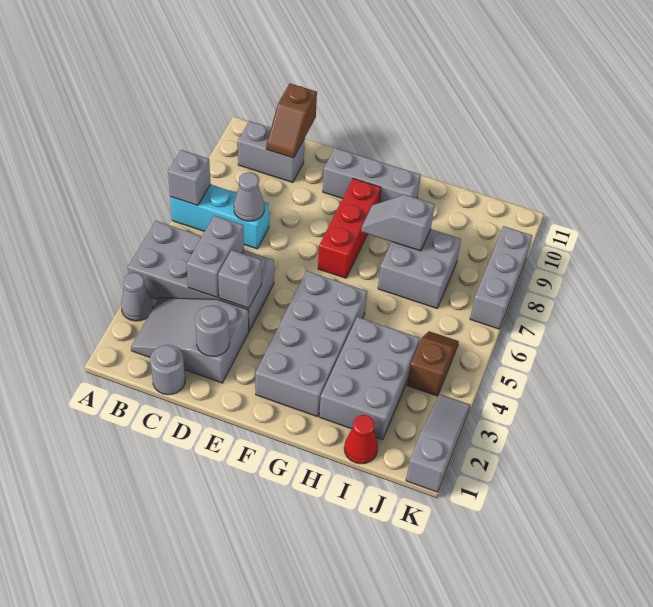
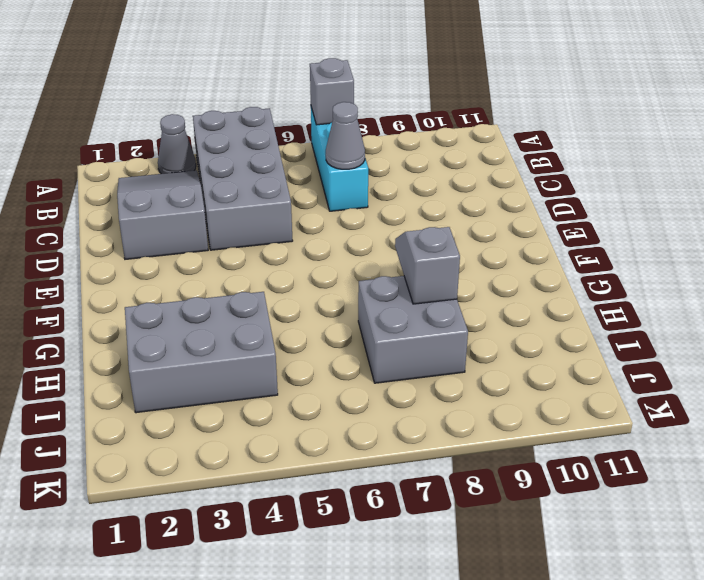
none -> grey 1x2 brick [238,121,305,183]
none -> grey 1x1 round brick [150,345,185,395]
none -> grey 1x3 brick [323,148,421,203]

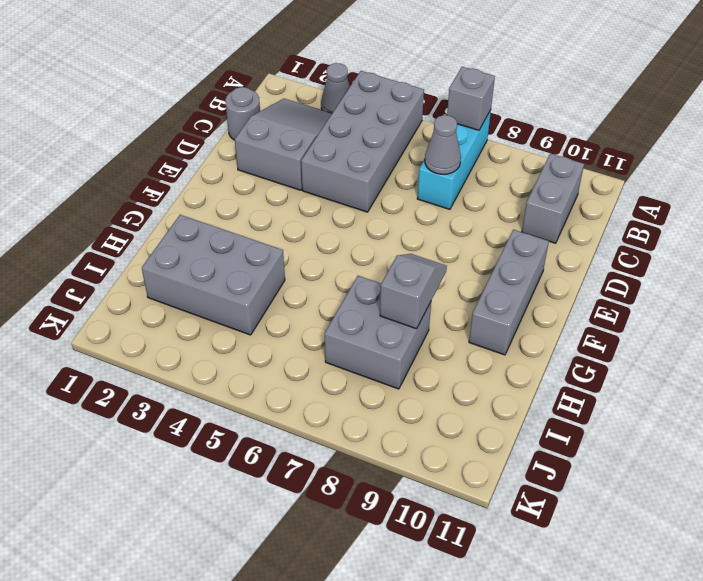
none -> grey 2x4 brick [255,271,367,417]
none -> red 1x3 brick [318,179,381,278]
none -> red 1x1 cone [344,415,378,464]

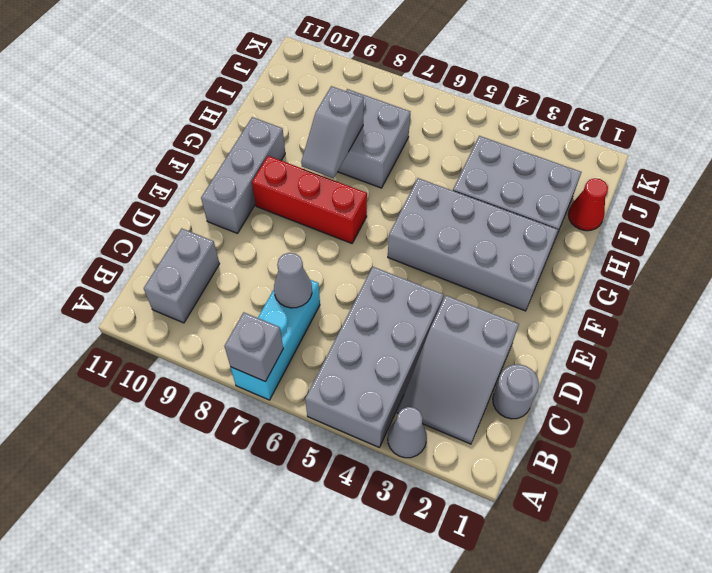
none -> brown 1x2 slope [407,331,459,396]
none -> grey 1x3 slope [406,394,470,492]
none -> grey 1x3 brick [470,226,532,329]

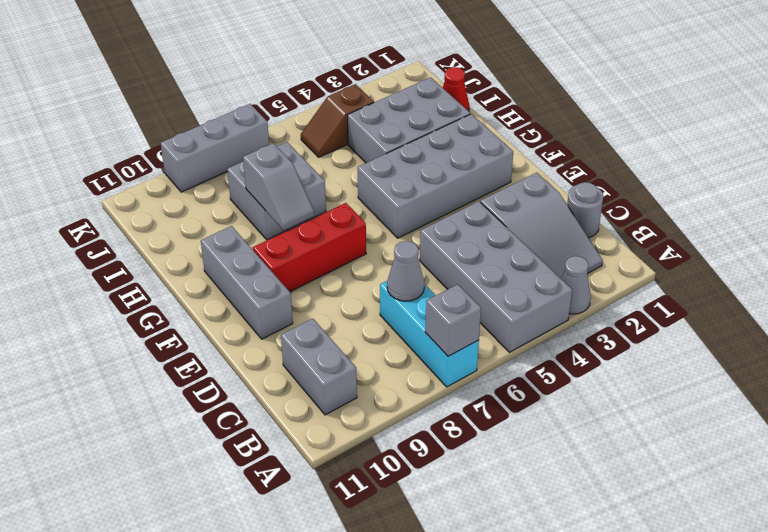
none -> grey 1x3 slope [406,394,470,492]
none -> grey 1x2 brick [187,216,244,298]
none -> brown 1x2 slope [266,83,317,158]

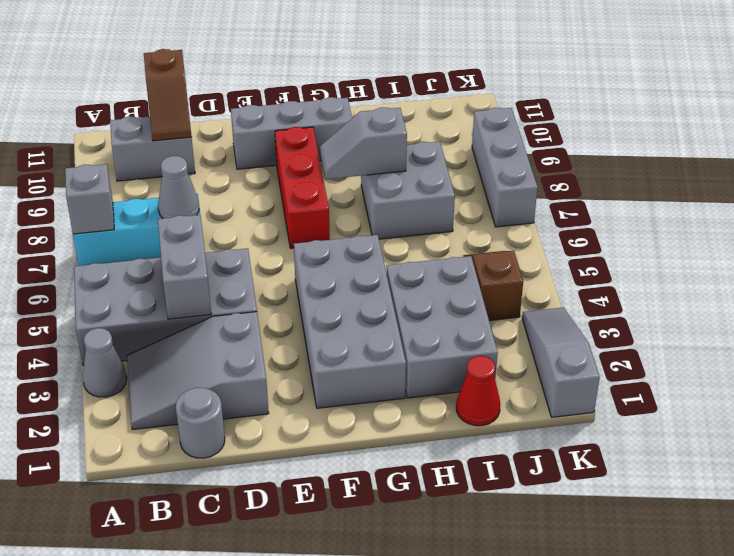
none -> grey 1x1 round brick [195,305,230,356]
none -> grey 1x1 brick [218,250,262,308]

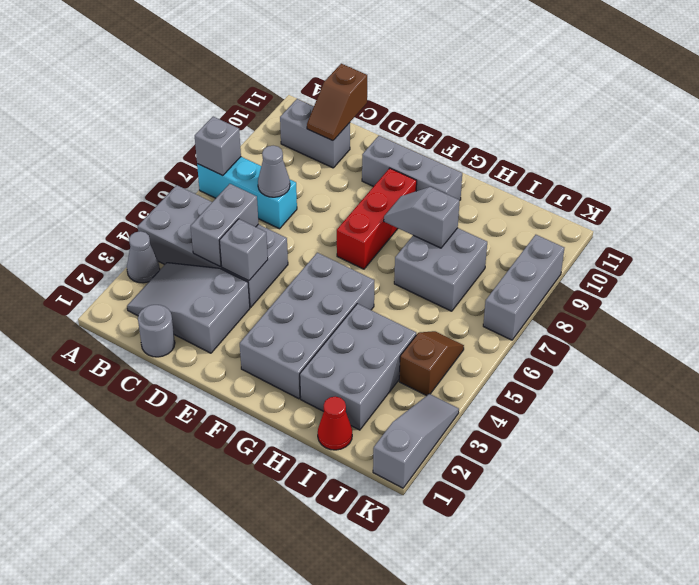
none -> grey 1x1 round brick [195,305,230,356]

